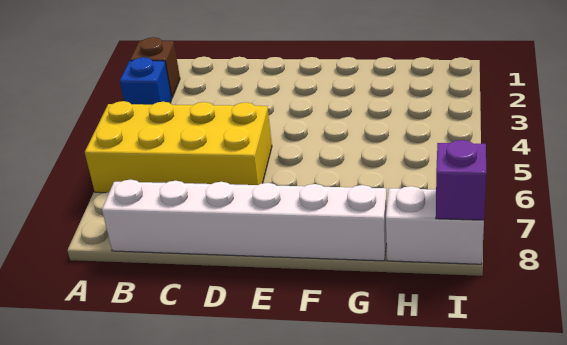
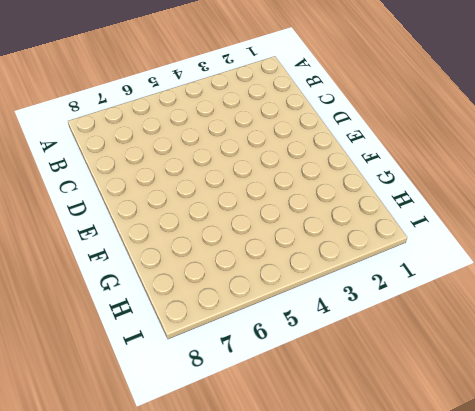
none -> brown 1x1 brick [130,37,180,98]
none -> blue 1x1 brick [120,57,172,105]

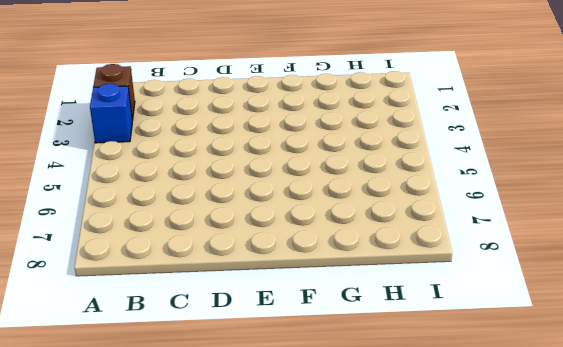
none -> yellow 2x4 brick [85,101,272,193]
none -> white 1x6 brick [102,180,387,261]

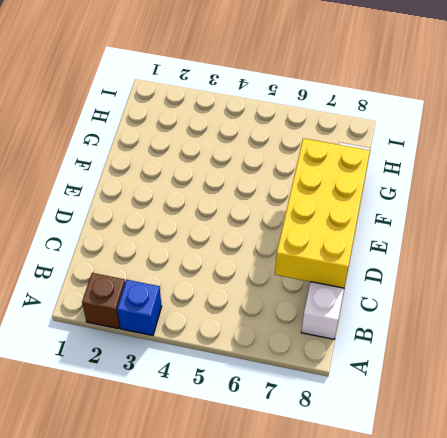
yellow 2x4 brick [275,138,370,288] -> yellow 2x4 brick moved to [85,101,272,193]
none -> white 1x2 brick [386,186,484,264]
none -> purple 1x1 brick [436,140,487,220]

